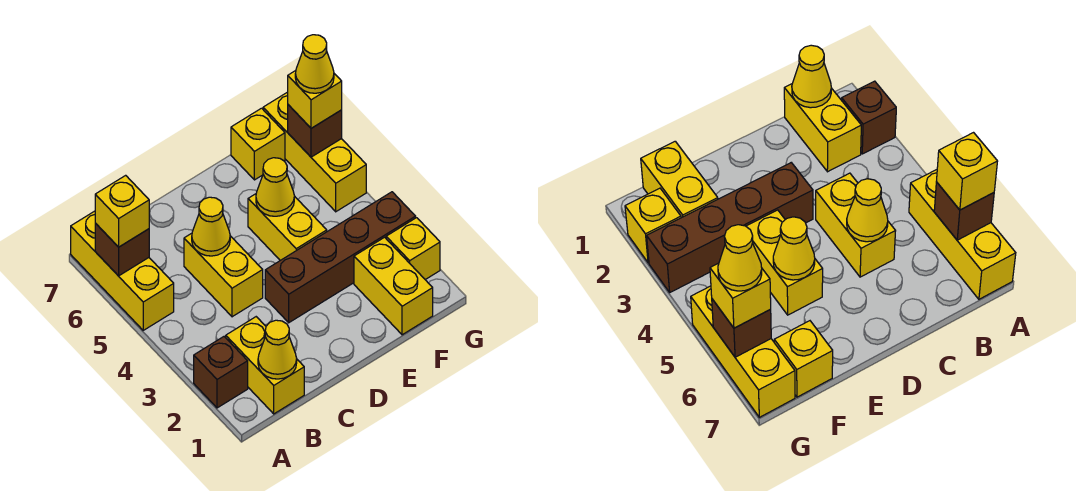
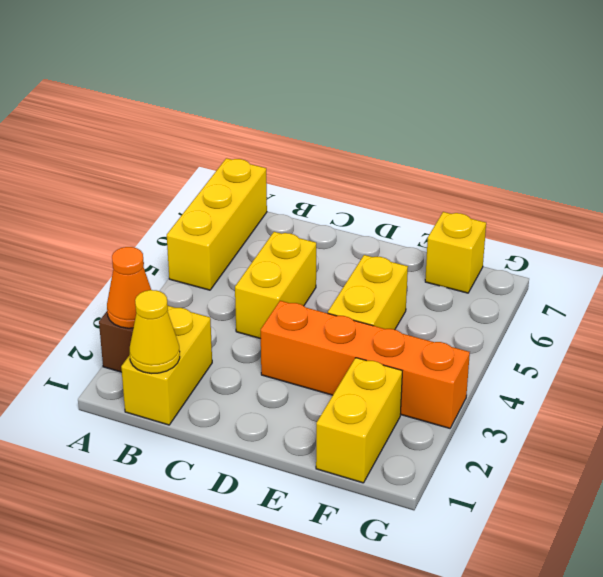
orange 1x1 cone [107,247,151,328] -> none
orange 1x4 brick [261,301,470,428] -> brown 1x4 brick [265,192,416,323]
none -> yellow 1x1 brick [386,218,440,280]
none -> yellow 1x3 brick [263,92,366,212]
none -> brown 1x1 brick [95,223,149,276]

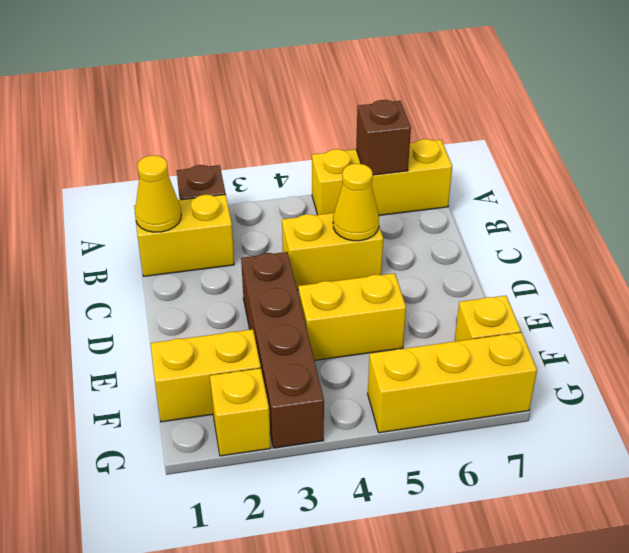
none -> yellow 1x1 cone [256,158,294,216]
none -> brown 1x1 brick [288,105,342,157]
none -> yellow 1x1 brick [95,175,149,247]

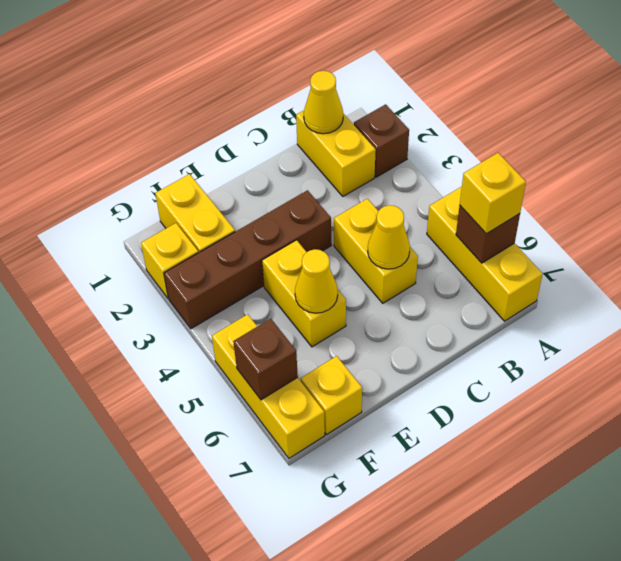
none -> yellow 1x1 brick [288,71,342,128]
none -> yellow 1x1 cone [295,35,334,93]

